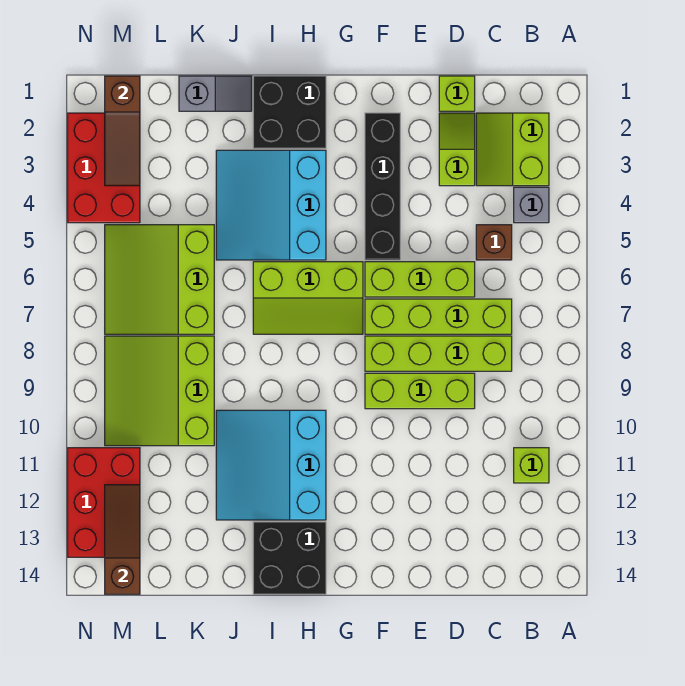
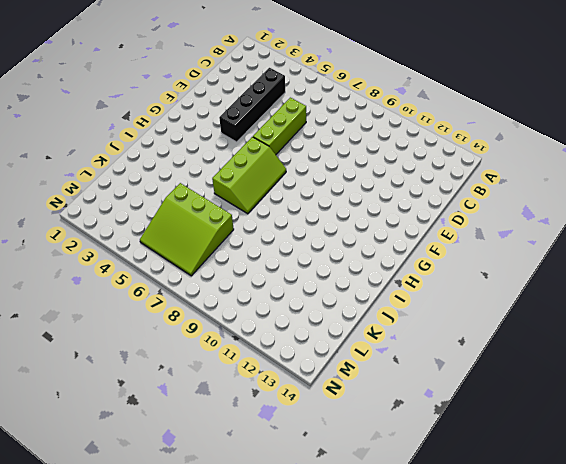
black 1x4 brick [219,68,285,142] -> black 1x4 brick turned to [365,113,400,260]
none -> lime 2x2 slope [476,113,549,186]
none -> grey 1x1 brick [514,187,549,223]
none -> lime 1x1 brick [514,448,549,483]

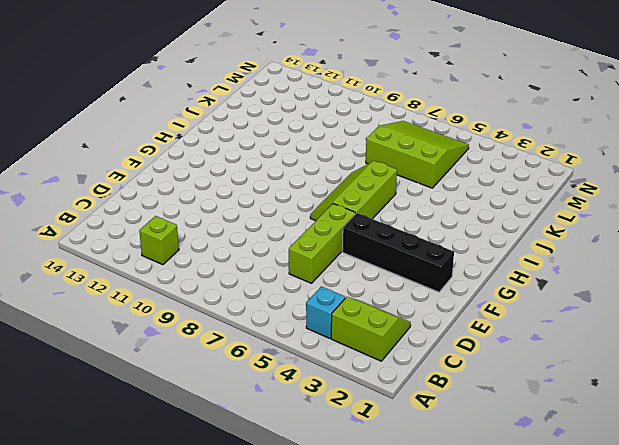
cyan 1x1 brick [306,286,345,338] -> grey 1x1 brick [514,187,549,223]
none -> brown 1x1 brick [476,225,512,260]
none -> lime 1x4 brick [365,299,512,334]
none -> lime 1x4 brick [365,336,512,371]

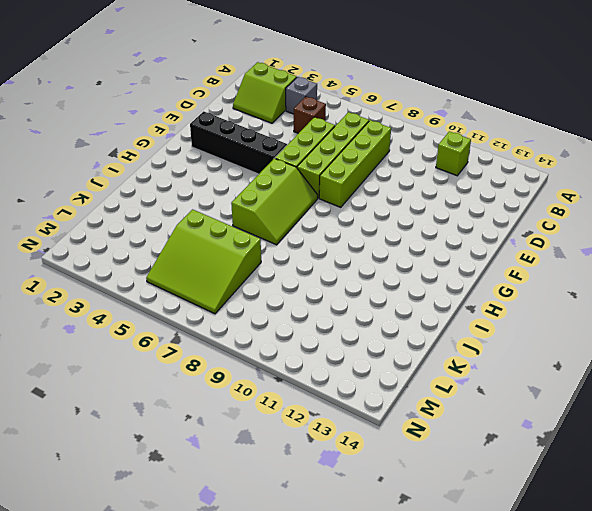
none -> lime 1x1 brick [439,76,475,111]
none -> lime 1x2 slope [439,113,475,186]
none -> lime 1x3 brick [365,373,475,409]

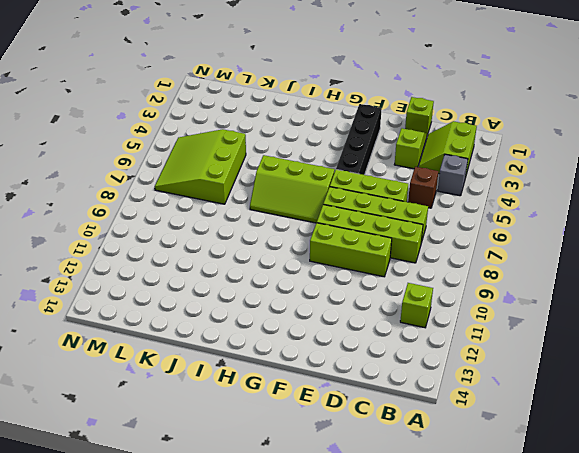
none -> black 2x2 brick [253,76,326,148]
none -> cyan 3x3 slope [216,150,326,260]
none -> cyan 3x3 slope [216,410,326,520]

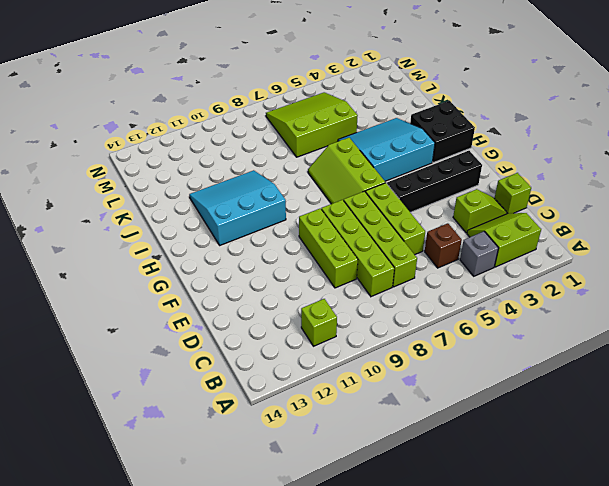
none -> black 2x2 brick [253,522,326,594]
none -> grey 1x2 slope [179,76,252,111]
none -> lime 3x3 slope [105,336,214,446]

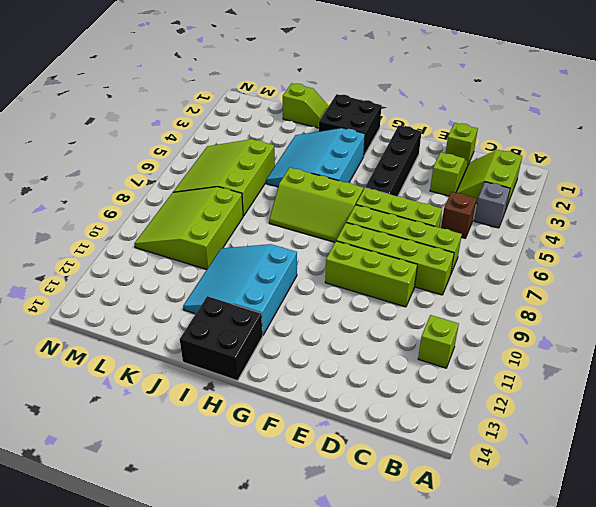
lime 1x2 slope [283,83,329,128] -> grey 1x2 slope [179,76,252,111]
none -> red 2x3 brick [68,113,140,223]
none -> red 2x3 brick [68,448,140,557]
none -> brown 1x3 slope [105,76,140,186]

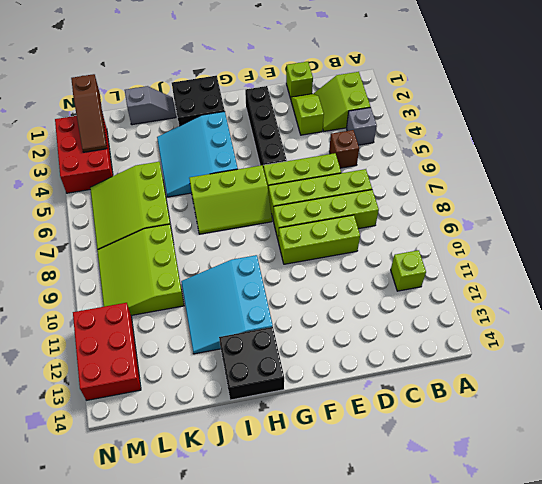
none -> brown 1x3 slope [105,485,140,594]

